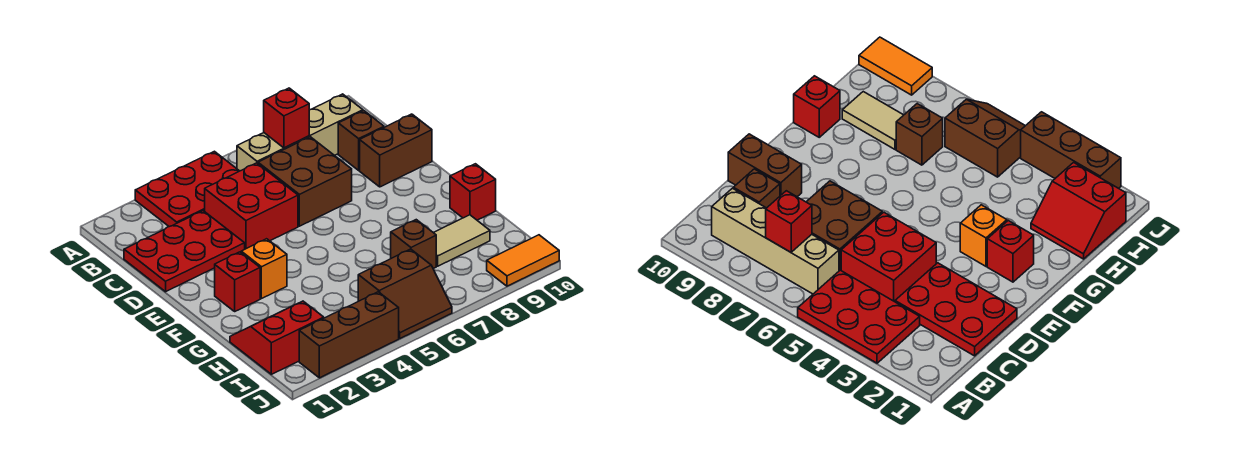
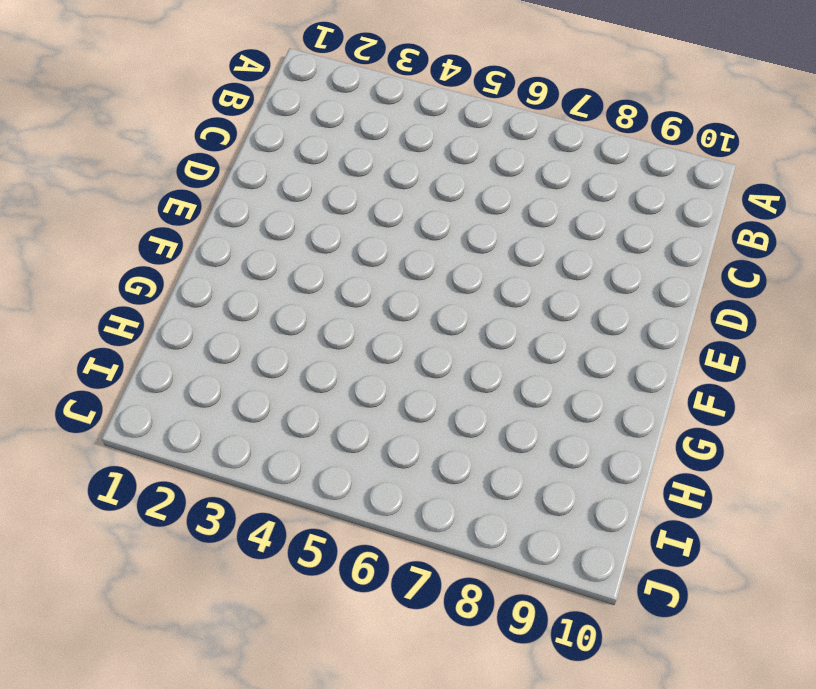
none -> red 2x3 plate [135,151,239,227]
none -> tan 1x4 brick [237,94,363,171]
none -> red 2x3 plate [124,211,245,292]

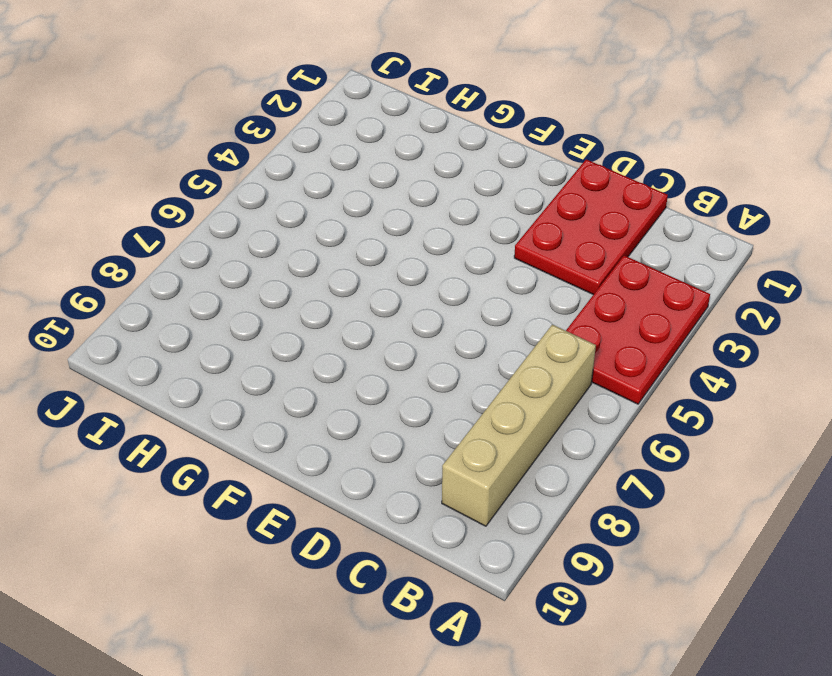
none -> red 2x2 brick [205,163,298,249]
none -> brown 2x2 brick [258,137,352,226]
none -> brown 1x1 brick [338,111,384,170]

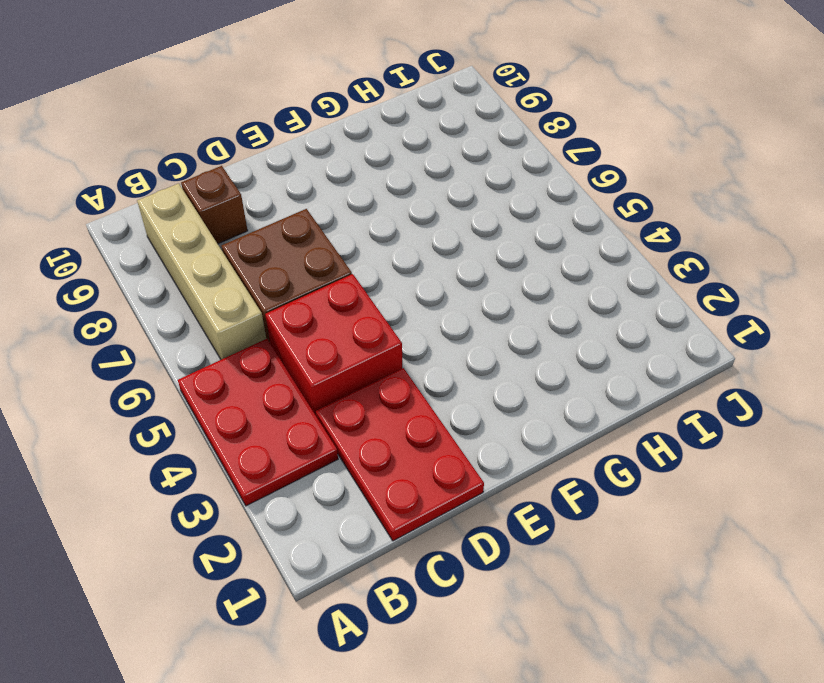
none -> brown 1x2 brick [360,114,432,187]
none -> red 1x1 brick [215,252,260,311]
none -> orange 1x1 brick [241,239,287,299]

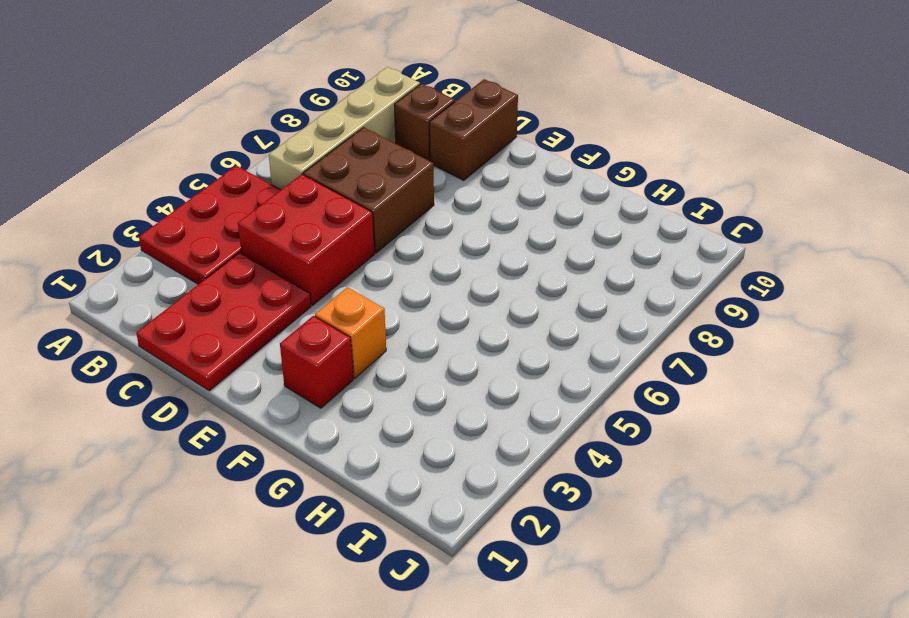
none -> red 1x1 brick [450,164,496,220]
none -> red 2x2 slope [230,301,324,374]
none -> brown 1x1 brick [391,220,436,269]

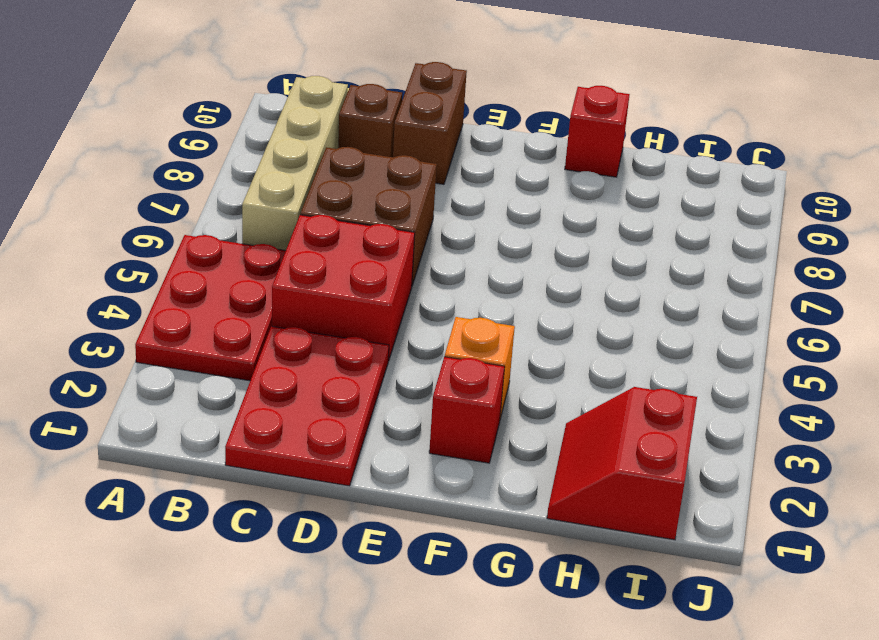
none -> brown 1x1 brick [391,220,436,269]
none -> tan 1x2 tile [434,215,490,266]
none -> brown 2x2 slope [358,249,452,338]

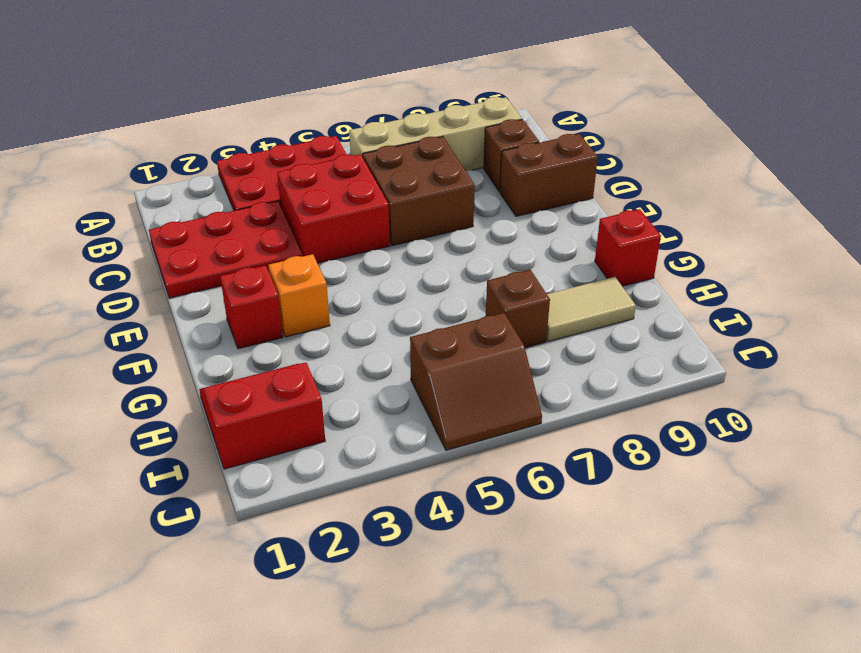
none -> brown 1x3 brick [299,292,399,378]
none -> orange 1x2 tile [487,235,559,286]
none -> red 1x1 brick [264,88,309,148]

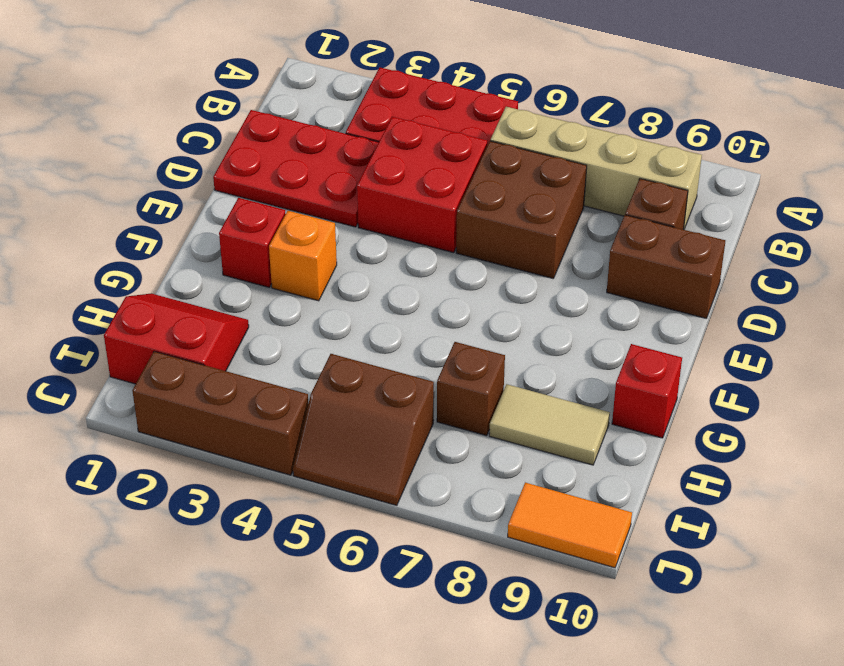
none -> red 1x1 brick [264,88,309,148]

